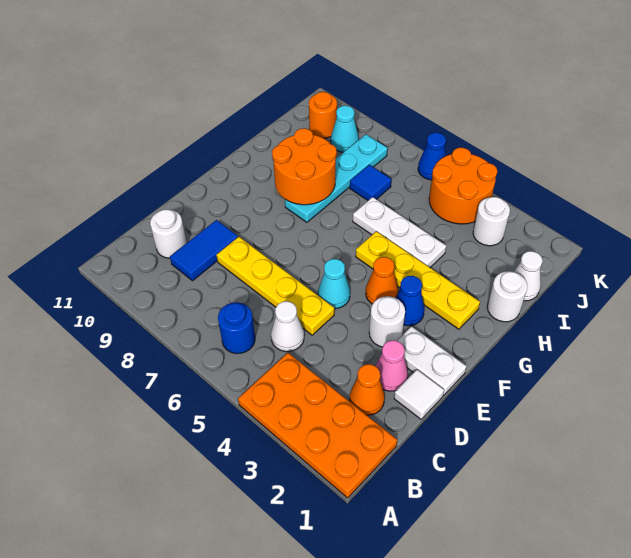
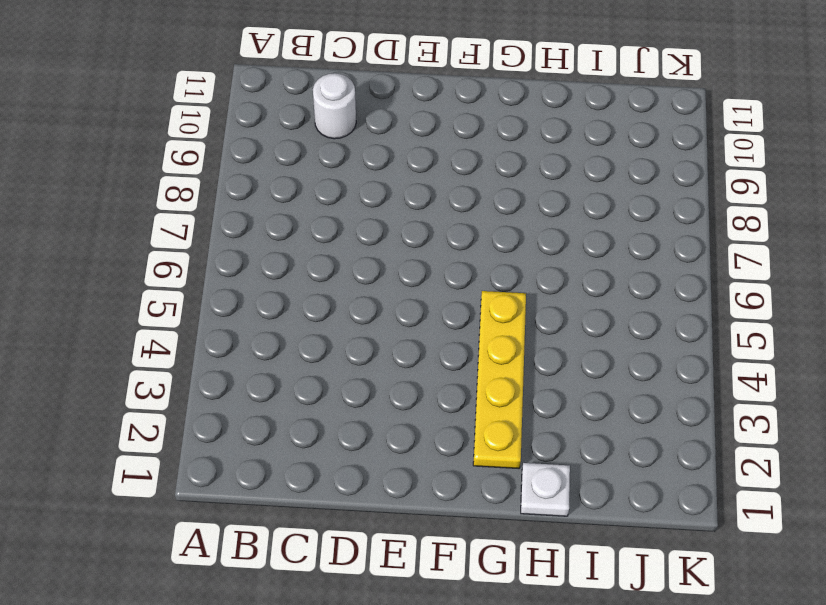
white 1x1 plate [521,463,570,516] -> white 1x1 round brick [487,271,527,322]
none -> orange 2x4 plate [238,353,397,498]
none -> blue 1x1 round brick [218,302,255,354]
none -> orange 1x1 cone [350,364,385,415]

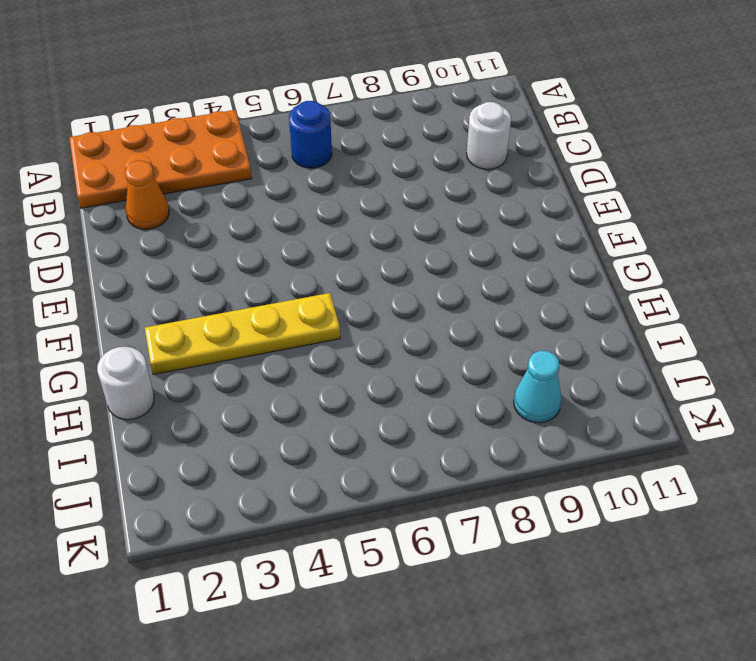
none -> white 1x1 cone [271,301,304,352]
none -> blue 1x2 tile [170,220,238,281]
none -> white 1x1 tile [394,370,444,419]

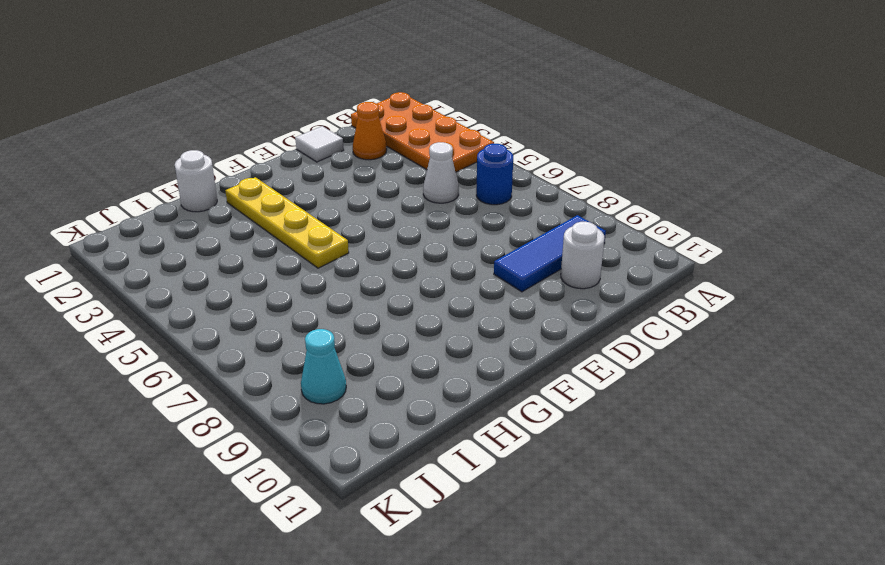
blue 1x3 tile [494,215,606,292] -> blue 1x2 tile [170,220,238,281]
none -> pink 1x1 cone [375,340,408,391]
none -> yellow 1x4 plate [217,237,334,335]
none -> white 1x2 plate [397,326,466,395]

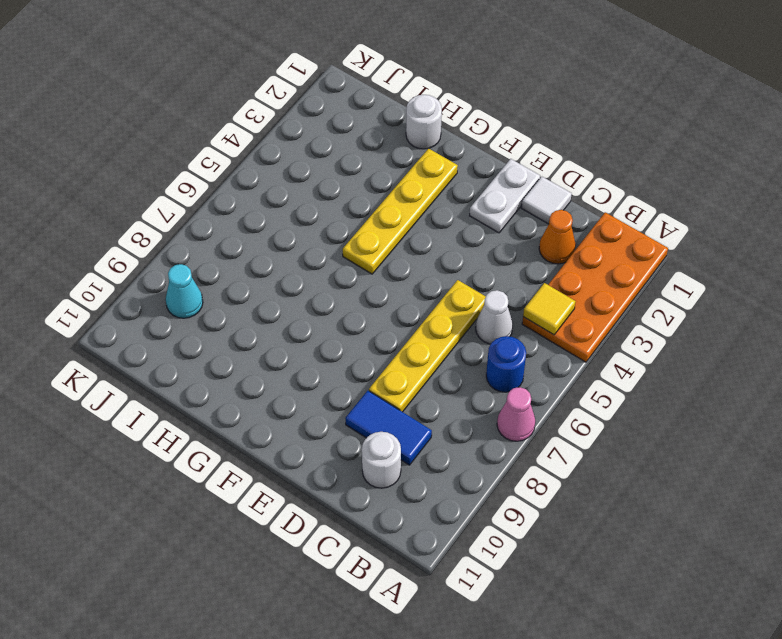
pink 1x1 cone [497,387,535,441] -> pink 1x1 cone moved to [375,340,408,391]
yellow 1x1 tile [523,283,576,335] -> none
none -> white 1x1 round brick [369,296,405,347]
none -> cyan 1x1 cone [318,259,350,308]
none -> blue 1x1 cone [396,276,424,326]

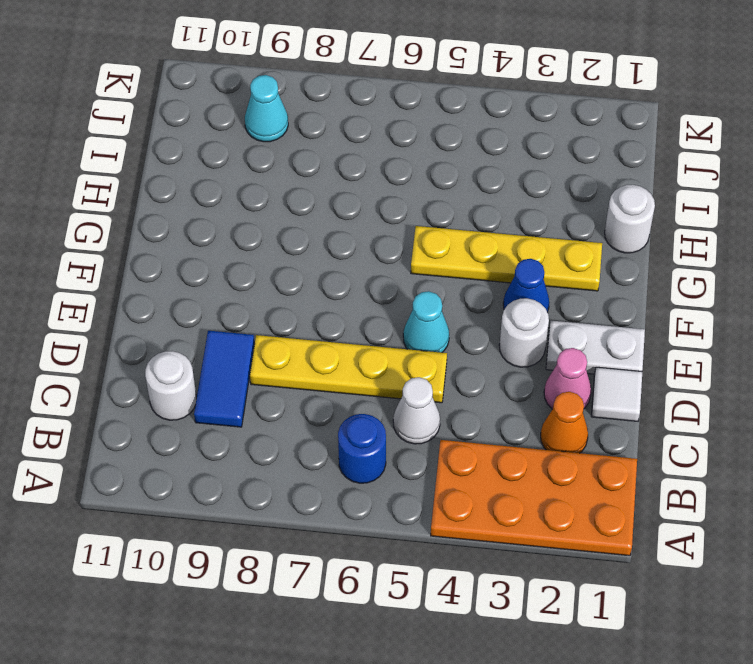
none -> orange 1x1 cone [366,257,398,304]
none -> cyan 1x4 plate [285,134,387,222]
none -> white 1x3 plate [353,197,446,267]

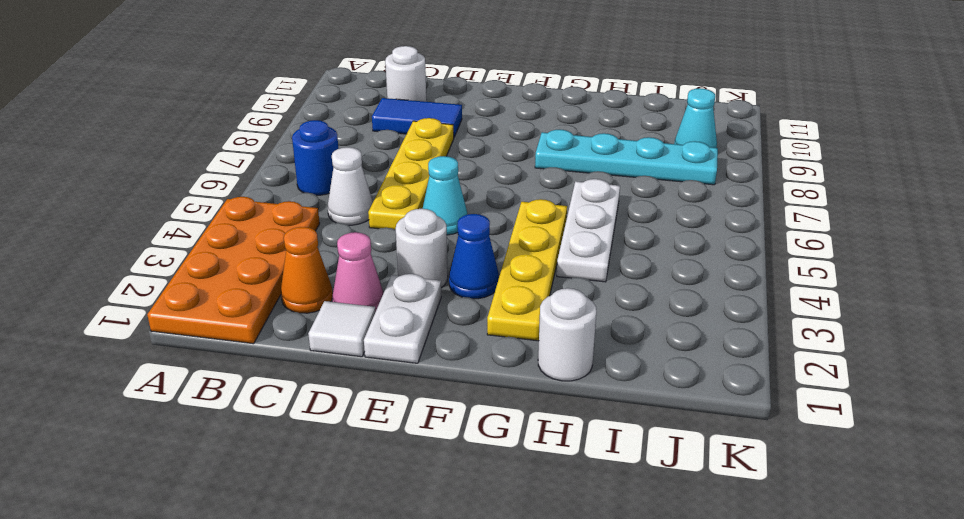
none -> orange 1x1 cone [366,257,398,304]
none -> white 1x1 cone [514,251,543,301]
none -> blue 1x1 tile [350,165,391,200]

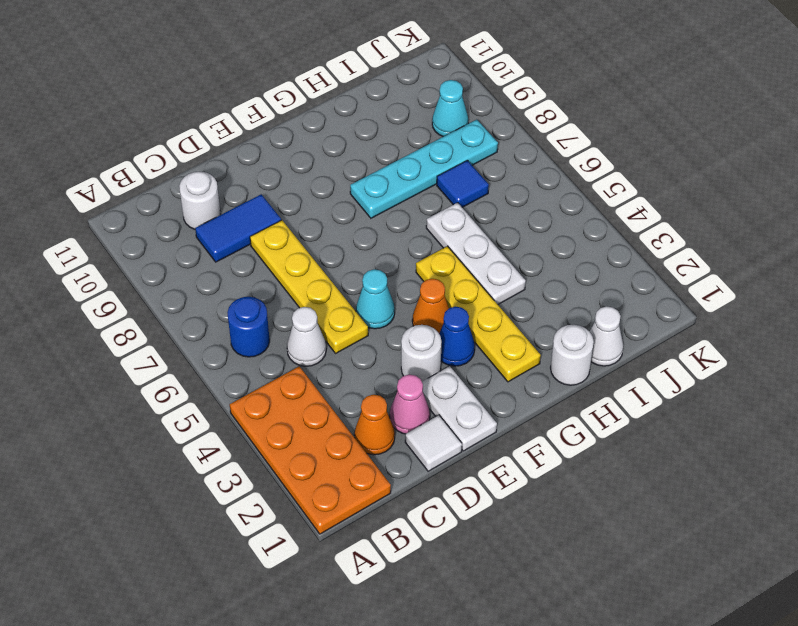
none -> white 1x1 round brick [473,197,510,246]
none -> orange 2x2 round brick [429,148,497,224]
none -> orange 1x1 round brick [309,92,337,138]

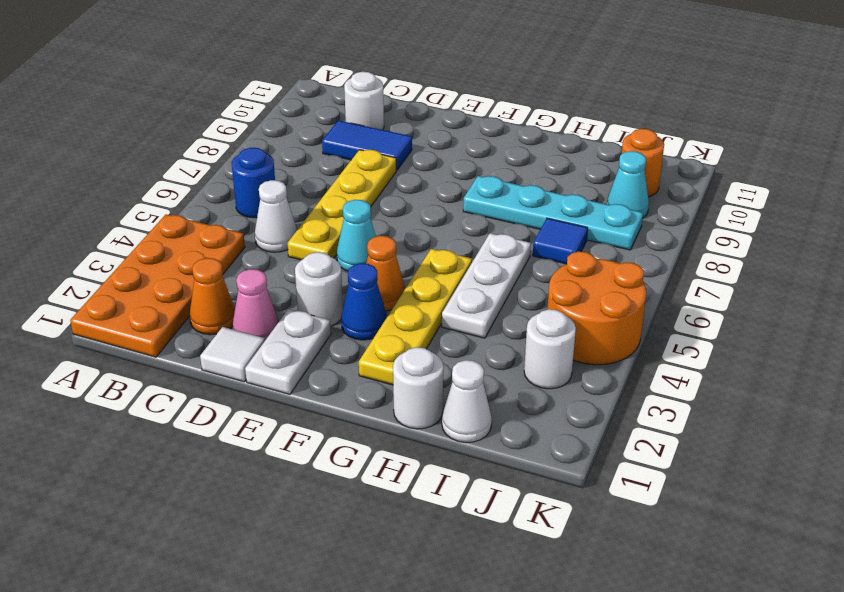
none -> blue 1x1 cone [418,133,446,180]
none -> orange 2x2 round brick [272,128,337,205]

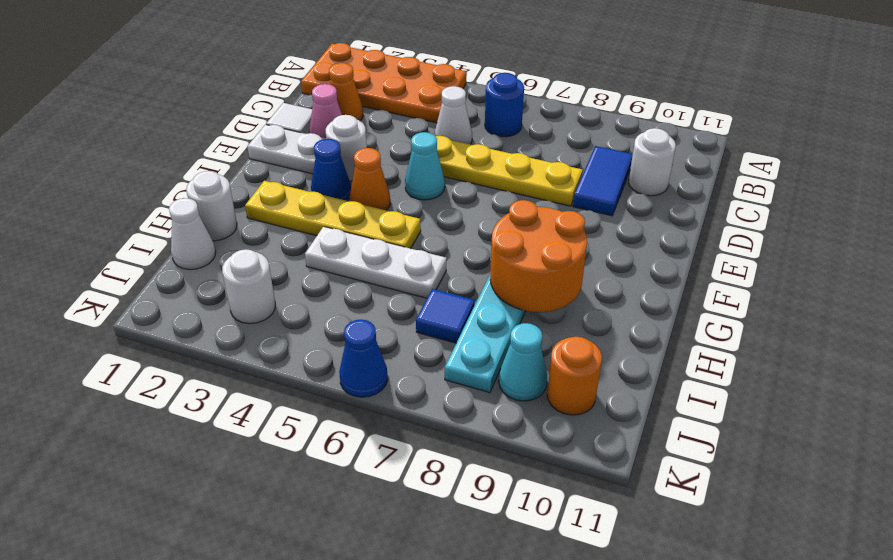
none -> orange 2x2 round brick [429,148,497,224]

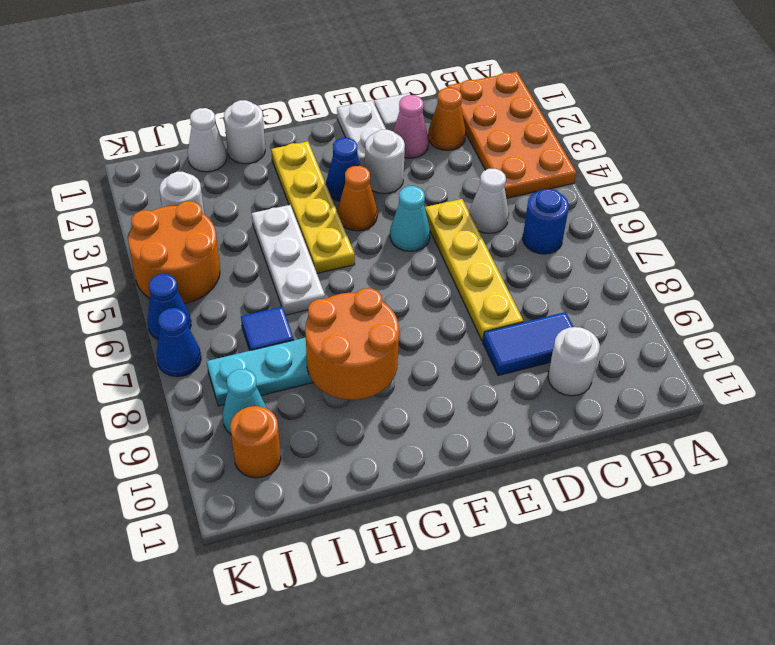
blue 1x1 cone [156,308,201,377] -> none

